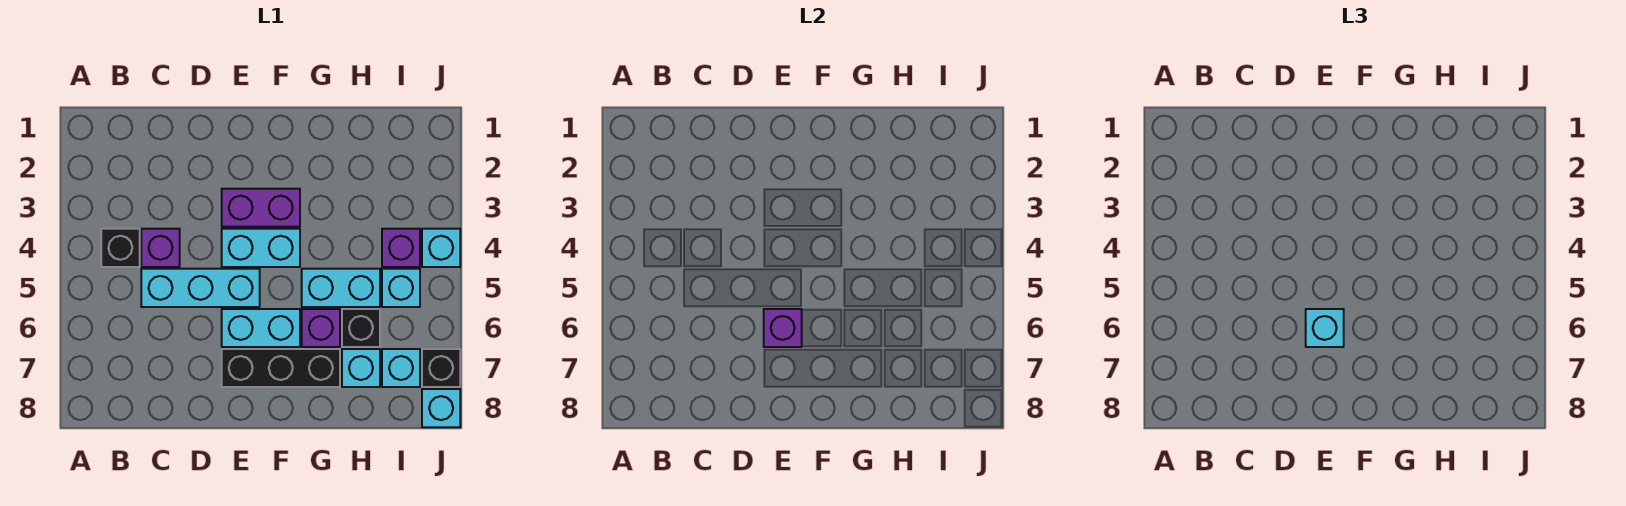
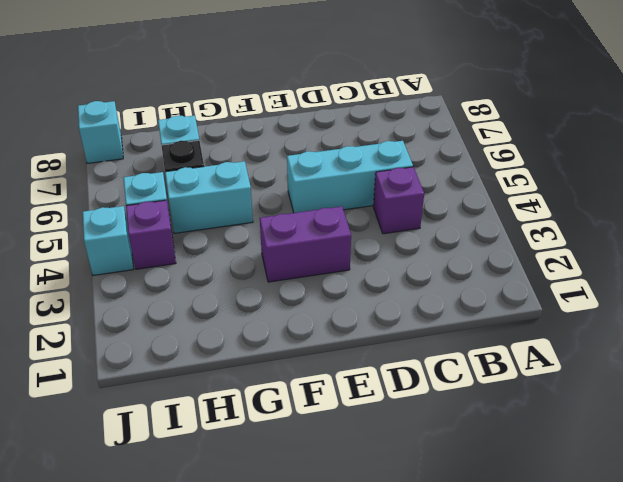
none -> black 1x1 brick [101,229,140,267]
none -> cyan 1x2 brick [222,229,300,267]
none -> cyan 1x2 brick [222,309,300,347]

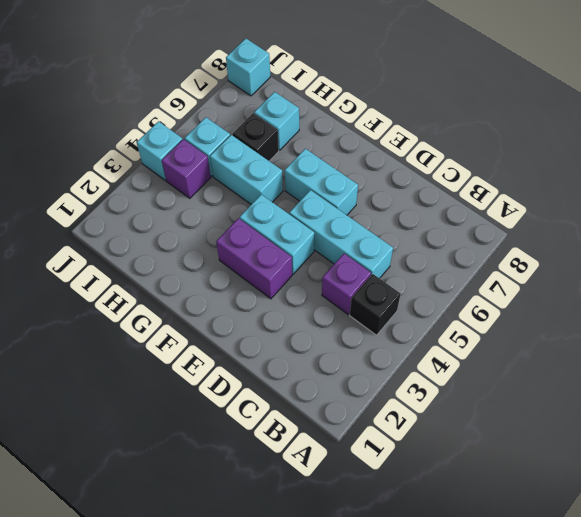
none -> black 1x3 brick [222,349,340,387]
none -> purple 1x1 brick [302,309,340,347]
none -> cyan 1x1 brick [382,349,420,387]

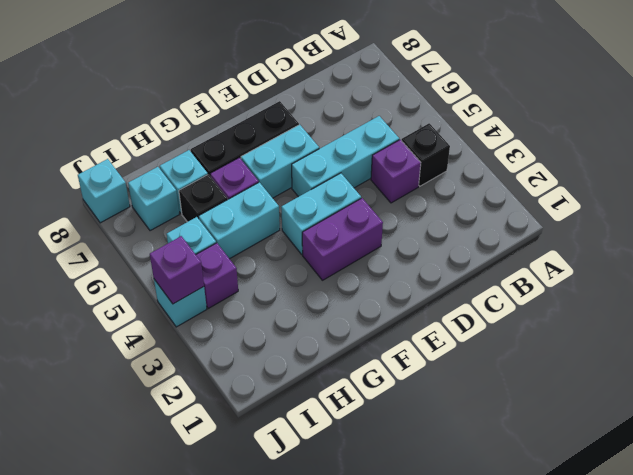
purple 1x1 brick [150,236,204,304] -> purple 1x1 brick moved to [764,309,802,347]
none -> black 1x1 brick [422,349,460,387]
none -> cyan 1x1 brick [1306,309,1344,347]

